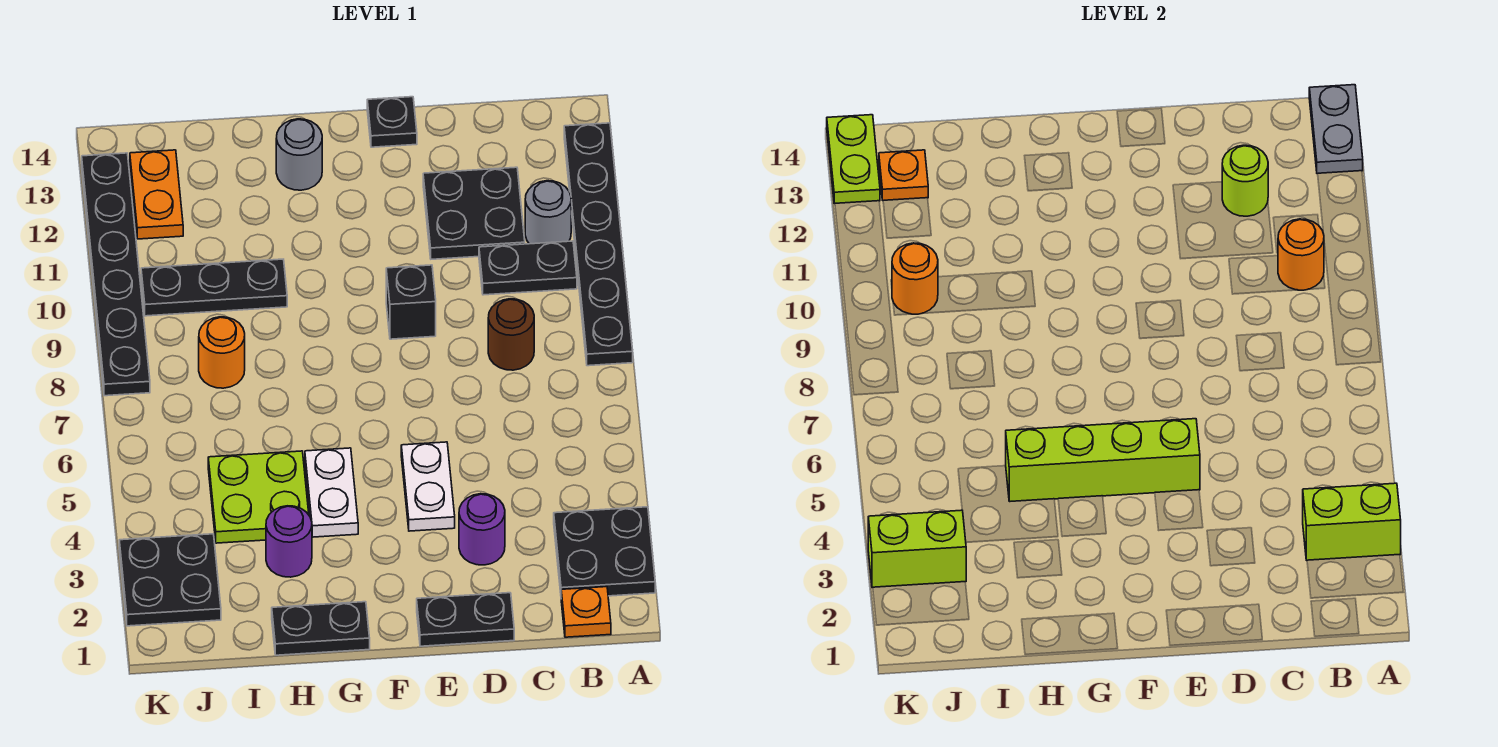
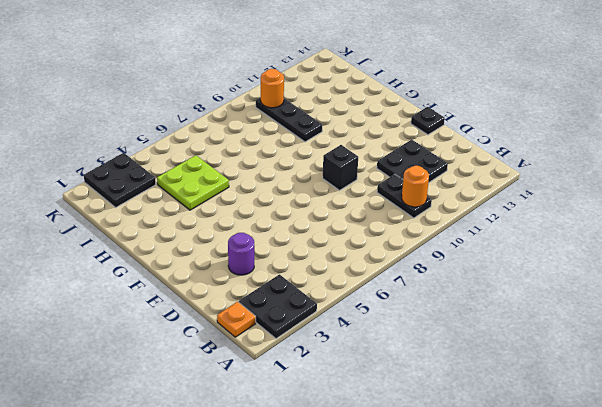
none -> black 1x6 plate [564,123,633,366]
none -> grey 1x1 round brick [525,181,571,244]
none -> brown 1x1 round brick [488,299,534,370]
none -> black 1x2 plate [417,593,514,646]

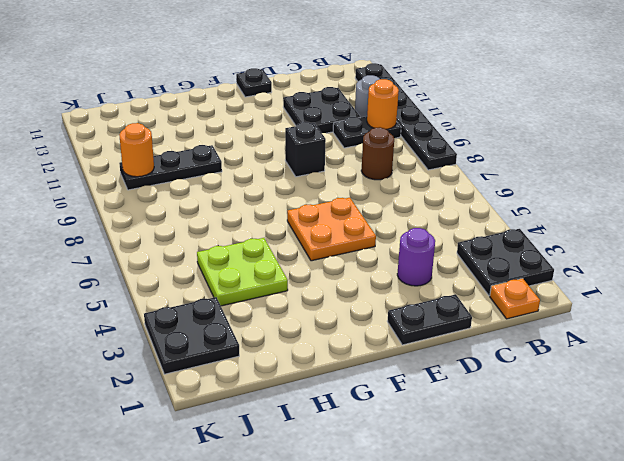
orange 2x2 plate [287,198,376,261] -> white 1x2 plate [401,442,455,531]
none -> black 1x2 plate [272,602,370,655]
none -> white 1x2 plate [305,448,358,537]
none -> grey 1x1 round brick [276,119,322,190]
none -> purple 1x1 round brick [266,506,312,577]

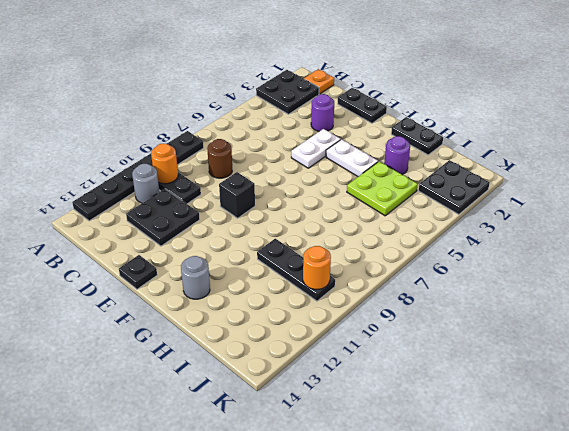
white 1x2 plate [326,139,378,177] -> white 1x2 plate turned to [305,448,358,537]
none -> orange 1x1 round brick [199,317,245,388]
none -> orange 1x2 plate [130,150,183,239]
none -> black 1x6 plate [82,153,150,396]
none -> lime 1x2 brick [1303,483,1401,560]

